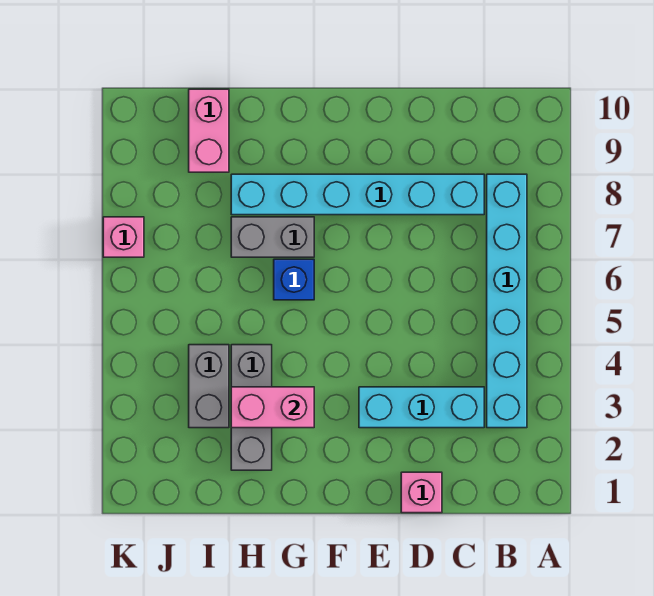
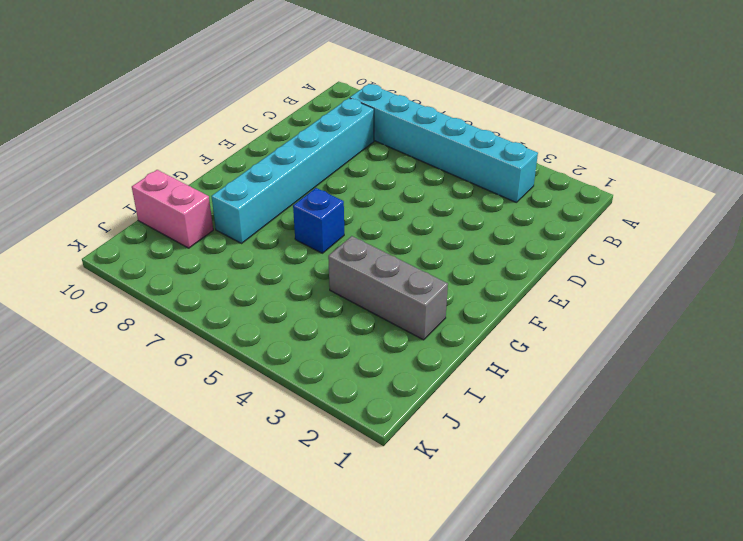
none -> cyan 1x3 brick [359,387,484,428]
none -> pink 1x1 brick [401,472,442,513]

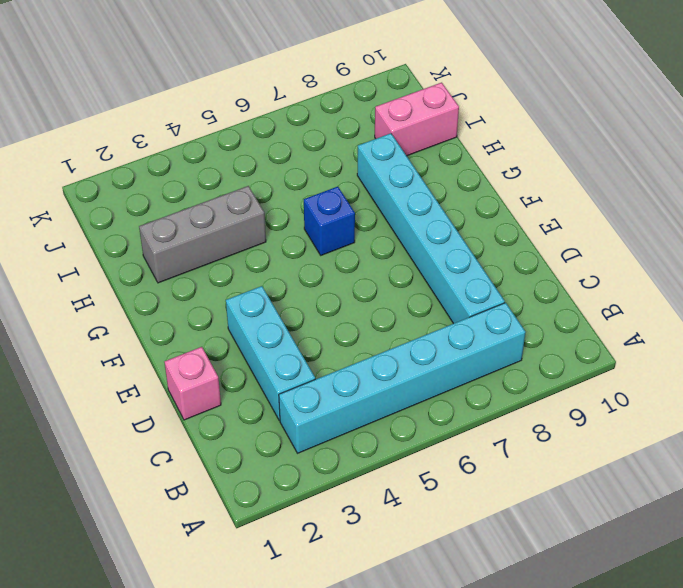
none -> grey 1x2 brick [231,217,314,257]
none -> grey 1x2 brick [189,345,229,428]

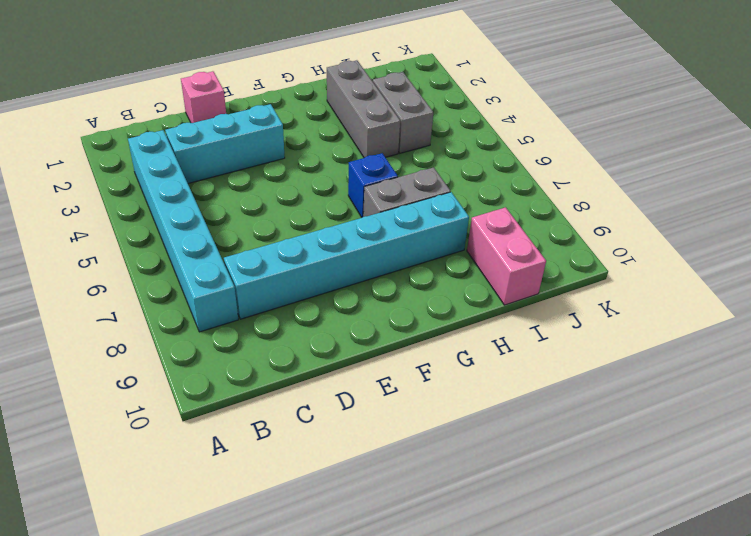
none -> pink 1x1 brick [103,217,144,257]
none -> pink 1x2 brick [231,387,314,428]

